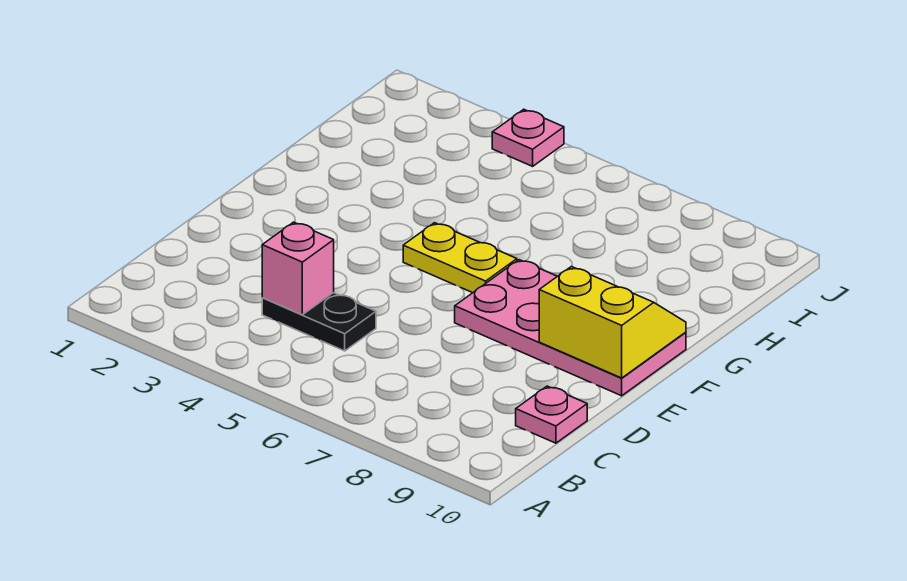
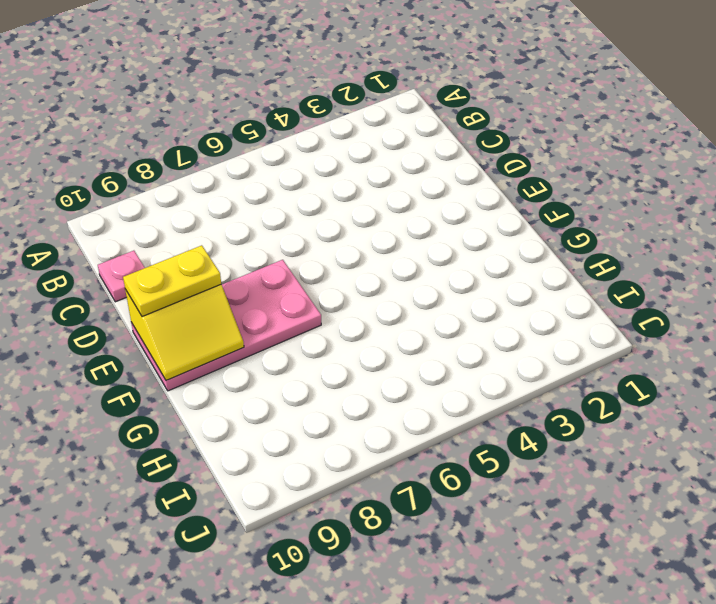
yellow 1x2 plate [123,245,221,317] -> yellow 1x2 plate moved to [403,223,517,293]
none -> black 1x2 plate [262,293,376,351]
none -> pink 1x1 plate [492,109,564,166]

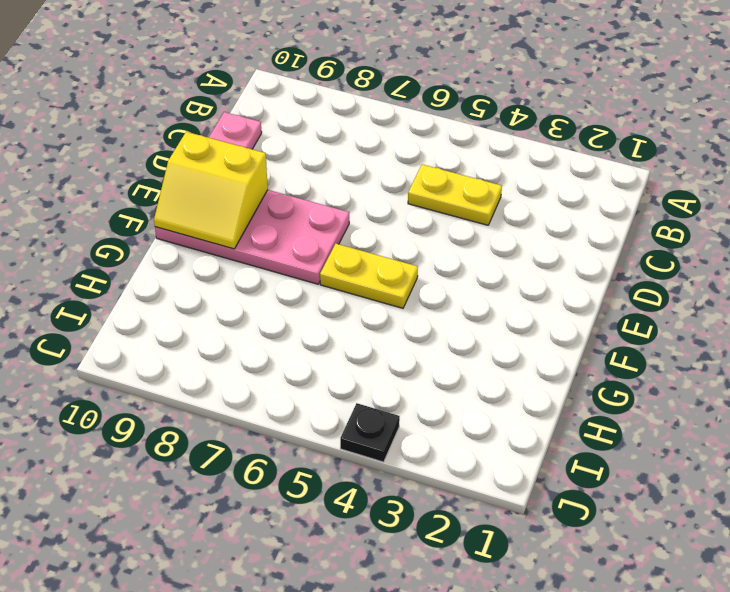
yellow 1x2 plate [408,164,502,225] -> black 1x2 plate [262,293,376,351]
black 1x1 plate [340,403,400,462] -> pink 1x1 plate [492,109,564,166]
none -> pink 1x1 brick [262,222,334,315]

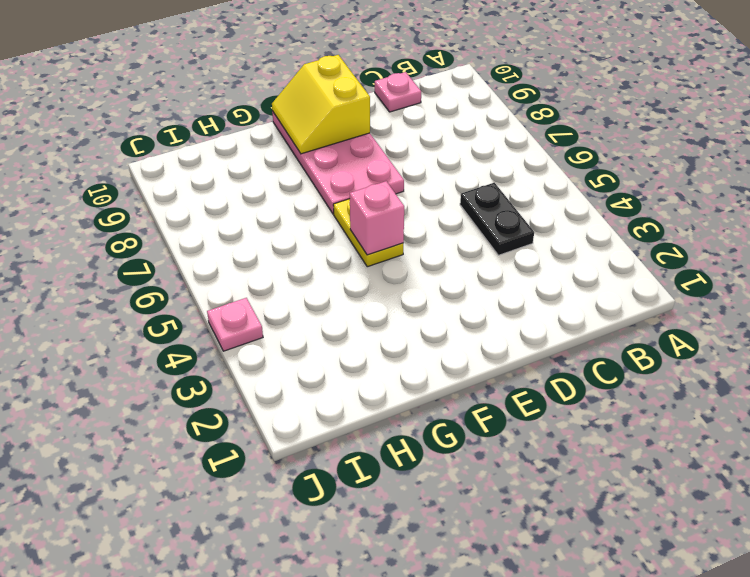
pink 1x1 brick [350,181,404,255] -> pink 1x1 brick moved to [262,222,334,315]

